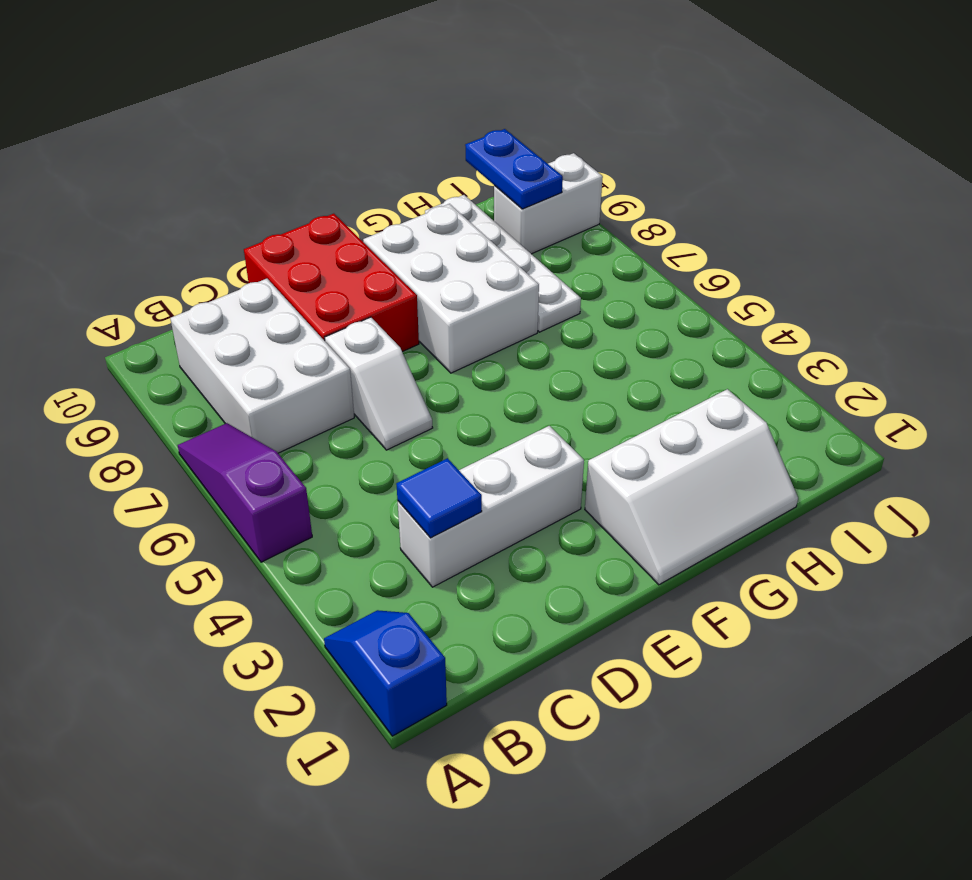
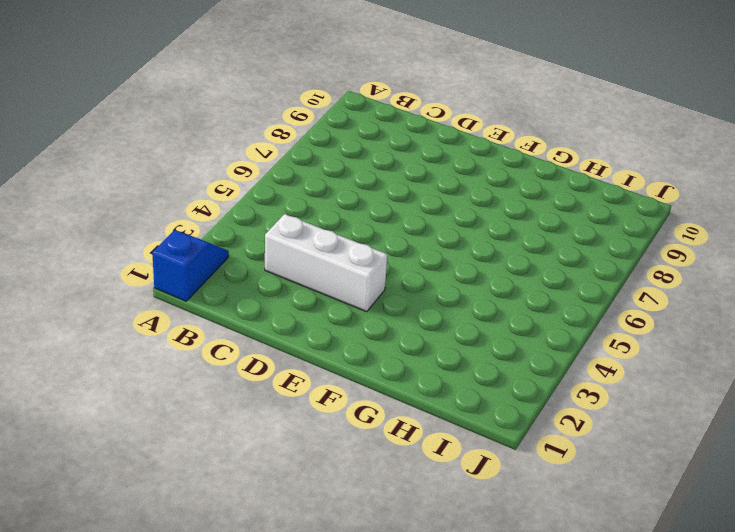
none -> purple 1x3 slope [178,423,312,562]
none -> white 2x3 brick [170,279,354,453]
none -> white 1x2 slope [325,317,433,450]

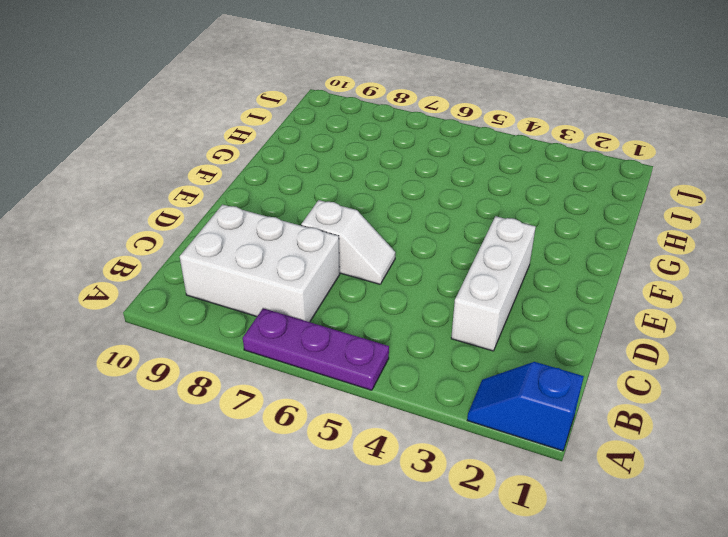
purple 1x3 plate [243,308,389,390] -> purple 1x3 slope [178,423,312,562]
none -> red 2x3 brick [244,214,419,352]
none -> white 2x3 slope [585,389,798,585]
none -> white 2x3 brick [363,204,539,373]

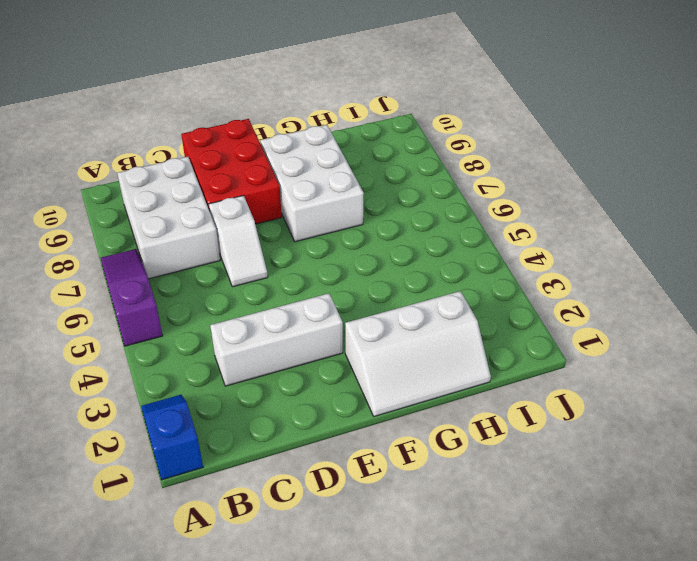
none -> white 1x4 plate [425,195,581,332]
none -> white 1x2 brick [494,153,603,254]
none -> blue 1x1 tile [396,458,482,538]

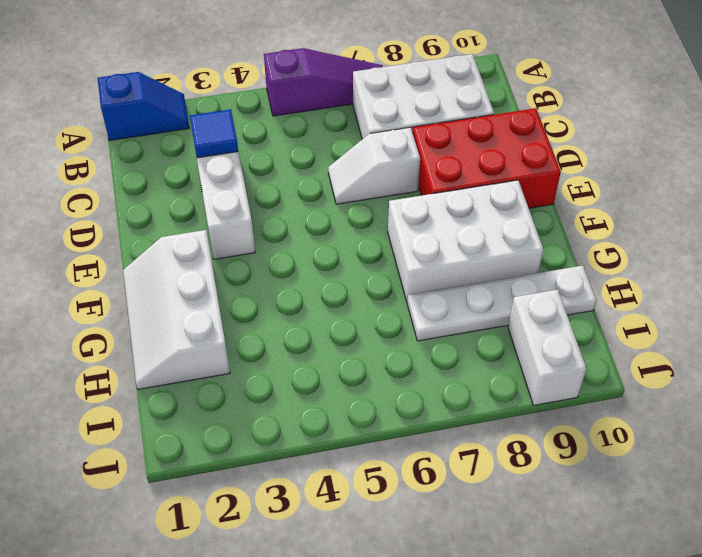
none -> blue 1x2 plate [465,129,563,209]

